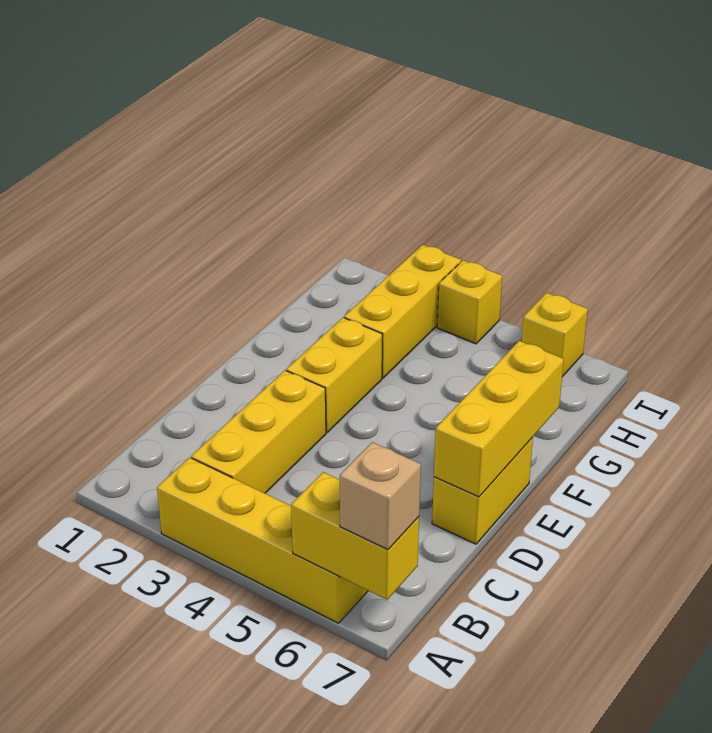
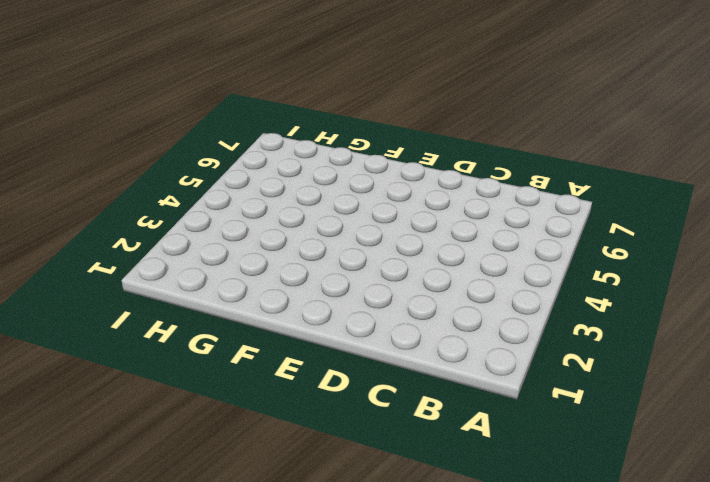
none -> yellow 1x4 brick [157,457,368,623]
none -> yellow 1x3 brick [191,370,326,493]

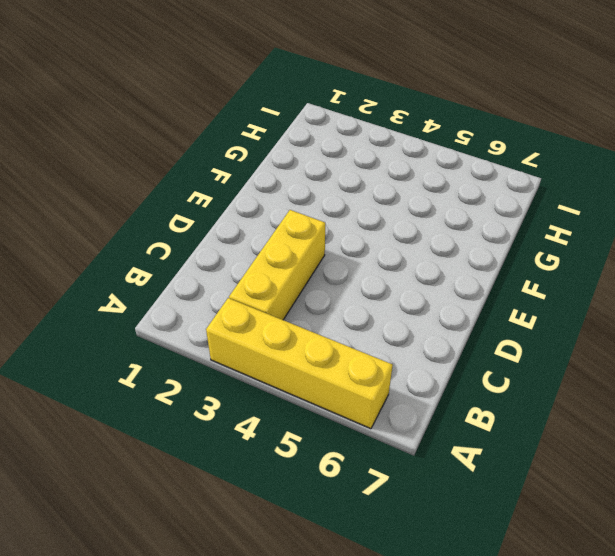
none -> yellow 1x2 brick [432,437,533,544]
none -> yellow 1x2 brick [286,318,383,432]

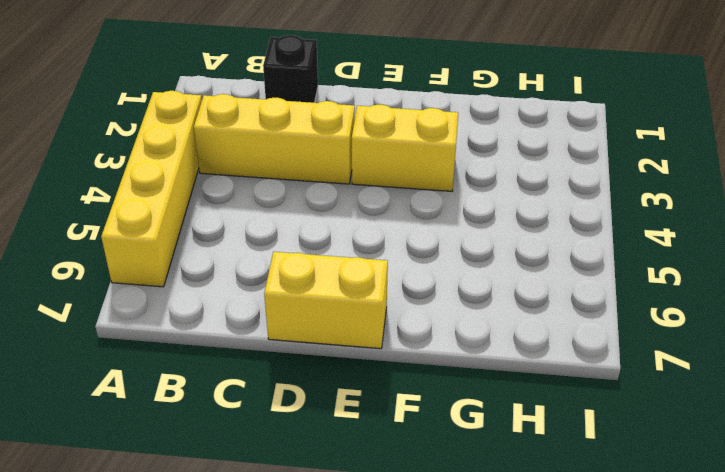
black 1x1 brick [263,35,318,103] -> none
none -> yellow 1x3 brick [344,245,461,378]
none -> yellow 1x1 brick [437,260,502,344]

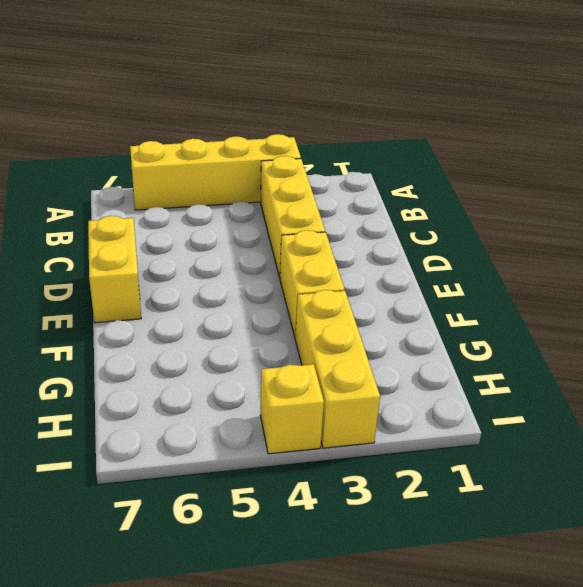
none -> yellow 1x1 brick [522,293,588,377]
none -> yellow 1x2 brick [291,472,419,600]

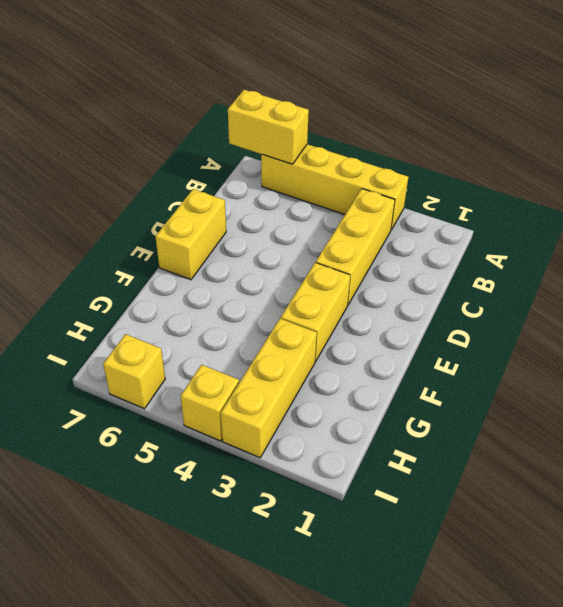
none -> yellow 1x3 brick [434,341,564,497]
none -> tan 1x1 brick [340,442,421,550]

